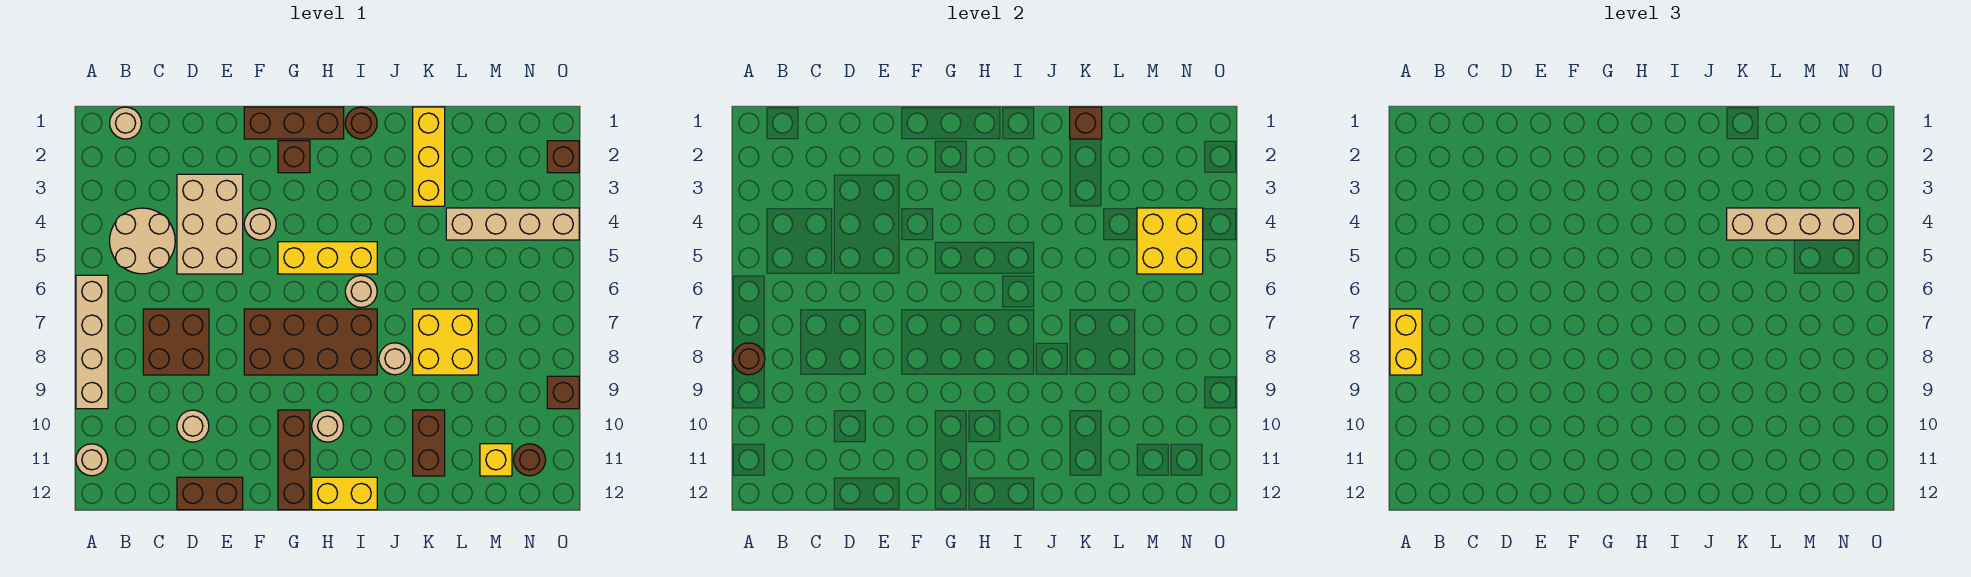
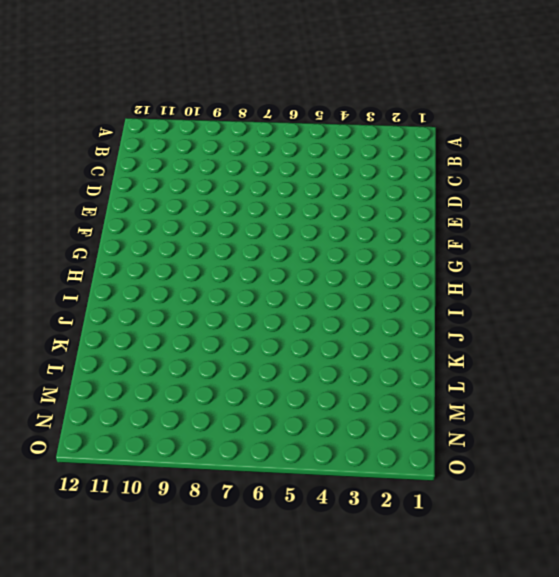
none -> tan 1x4 brick [76,275,108,409]
none -> tan 1x1 round brick [76,444,108,476]
none -> tan 1x1 round brick [110,107,142,139]
none -> tan 2x2 round brick [110,208,175,274]

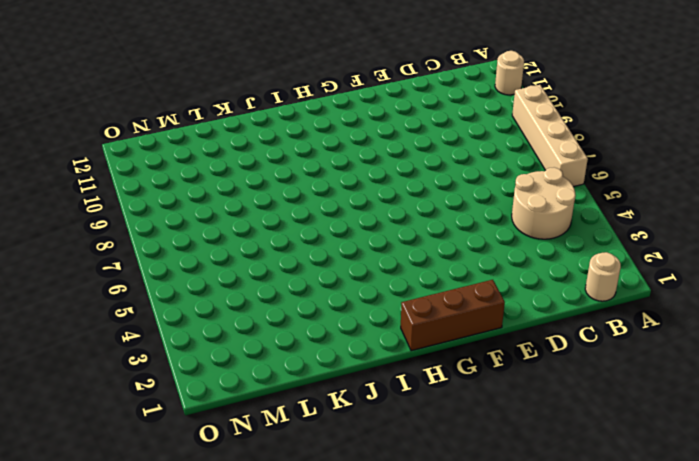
none -> brown 2x2 brick [143,309,209,375]
none -> tan 2x3 brick [177,174,243,274]
none -> tan 1x1 round brick [177,410,209,442]
none -> brown 1x2 brick [177,477,243,510]

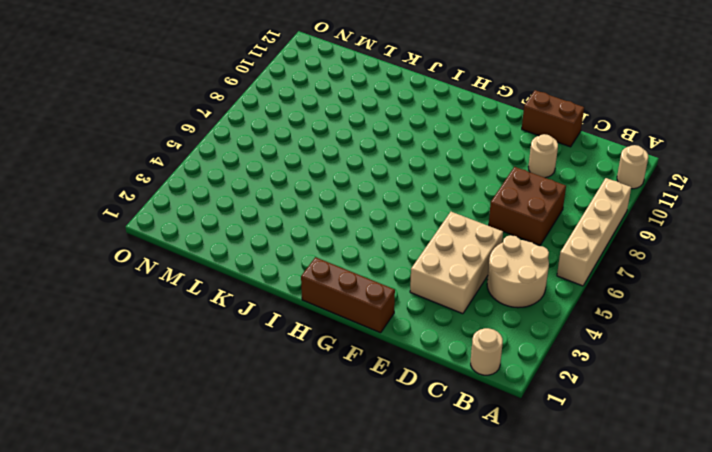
none -> tan 1x1 round brick [244,208,276,240]
none -> brown 2x4 brick [244,309,377,375]
none -> brown 1x1 brick [278,141,310,173]
none -> yellow 1x3 brick [278,242,377,274]

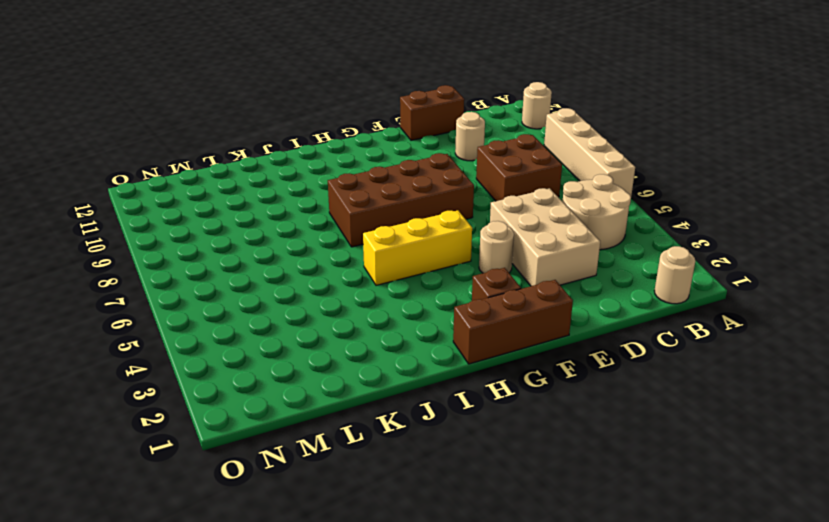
none -> brown 1x3 brick [278,410,310,510]
none -> tan 1x1 round brick [312,410,344,442]
none -> yellow 1x2 brick [312,477,377,510]
none -> brown 1x1 round brick [345,107,377,139]

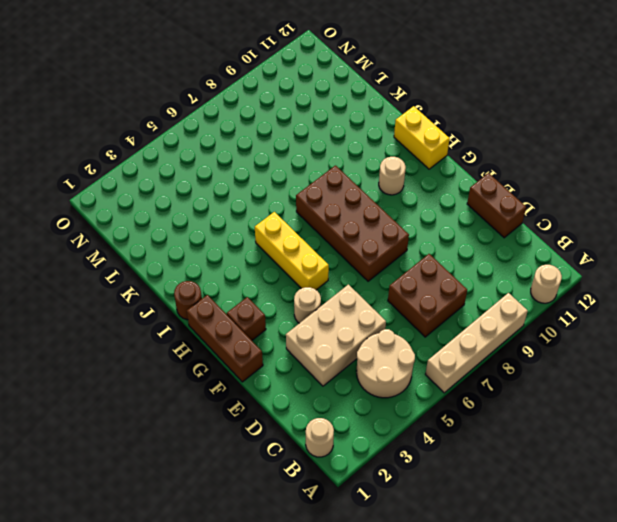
none -> tan 1x1 round brick [177,410,209,442]
none -> brown 1x3 brick [278,410,310,510]
none -> tan 1x1 round brick [345,275,377,307]
none -> tan 1x1 round brick [379,343,411,375]

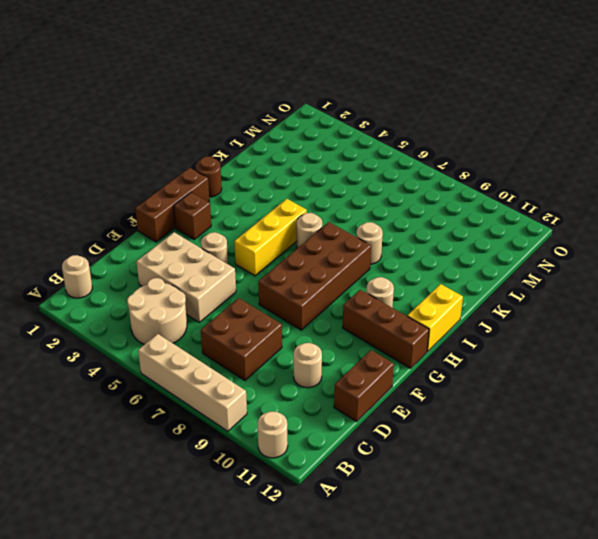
none -> yellow 1x3 brick [413,107,445,206]
none -> yellow 2x2 brick [413,309,478,375]
none -> brown 1x2 brick [413,410,445,476]
none -> tan 1x4 brick [446,208,579,240]

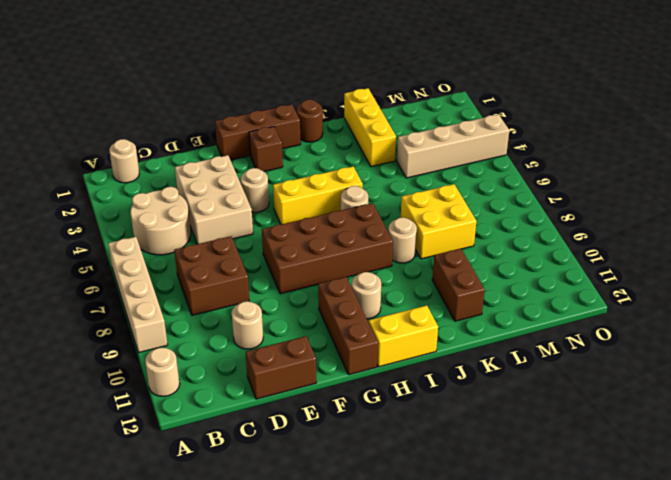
none -> yellow 1x1 brick [480,444,512,476]
none -> brown 1x1 round brick [514,444,546,476]
none -> brown 1x1 brick [547,141,579,173]
none -> brown 1x1 brick [547,376,579,409]

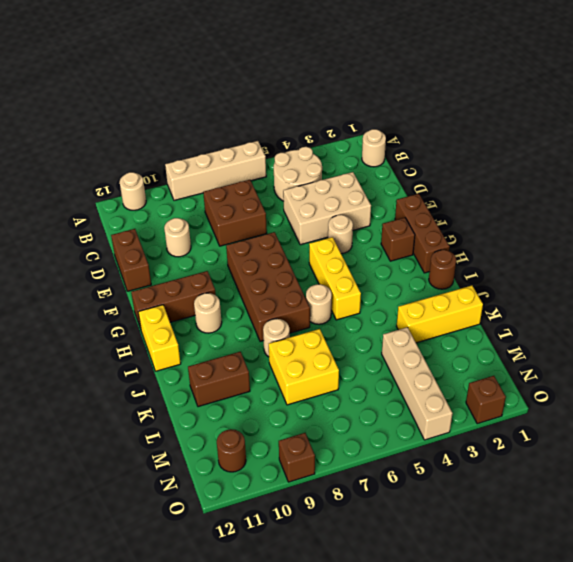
none -> yellow 1x1 brick [480,444,512,476]
none -> brown 1x1 round brick [733,343,765,375]
none -> brown 1x1 brick [1070,107,1102,139]
none -> yellow 2x2 brick [1137,208,1203,274]

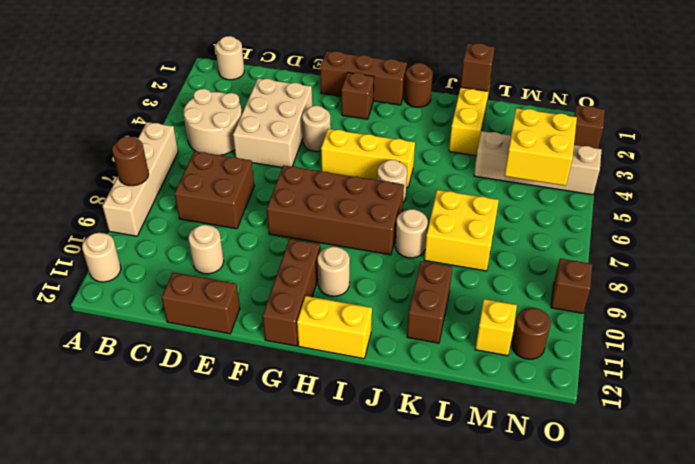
none -> yellow 1x2 brick [1390,309,1422,375]
none -> tan 1x4 brick [1727,208,1860,240]

